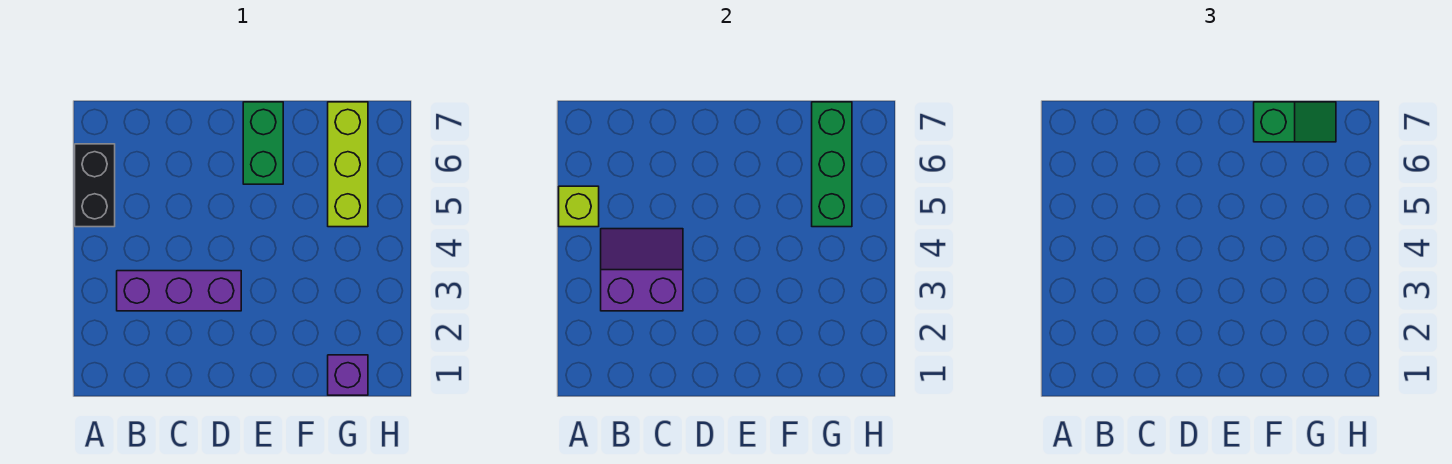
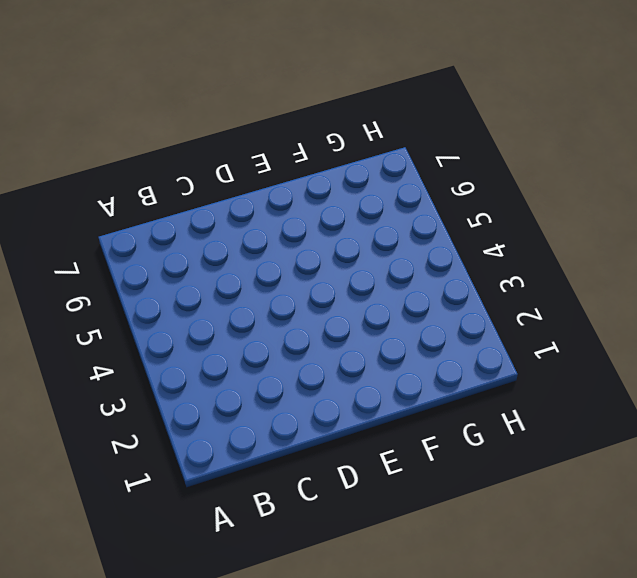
none -> black 1x2 brick [75,144,115,227]
none -> purple 1x3 brick [117,271,241,311]

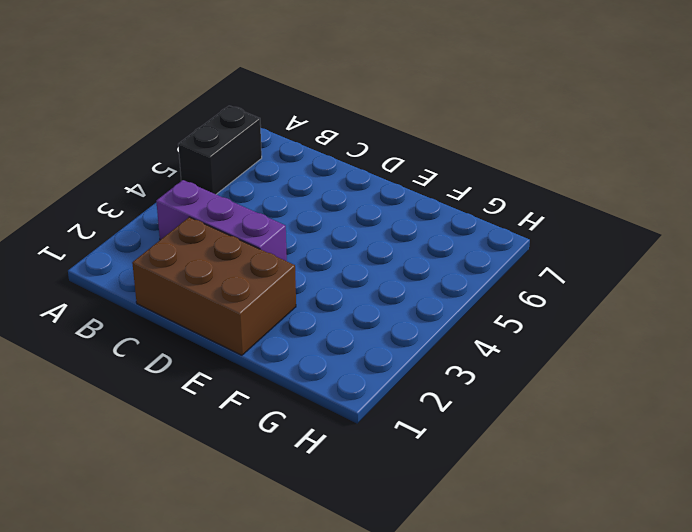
brown 2x3 brick [132,217,296,355] -> none
none -> green 1x2 brick [243,102,283,184]
none -> purple 1x1 brick [328,355,368,395]

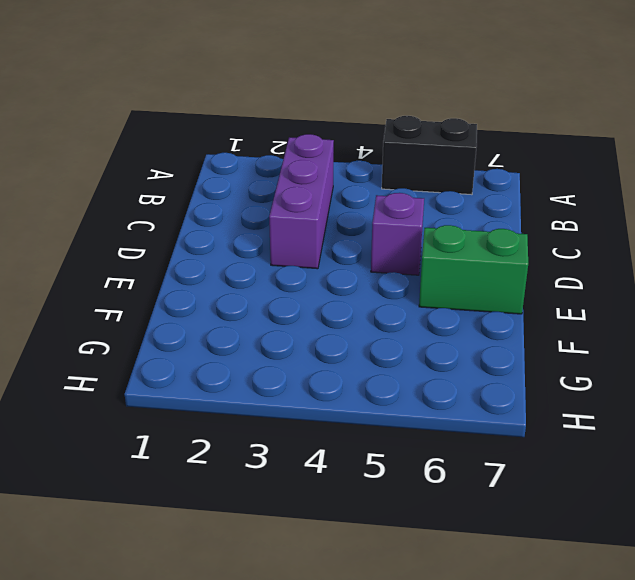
purple 1x1 brick [371,193,424,275] -> purple 1x1 brick moved to [328,355,368,395]
none -> lime 1x3 brick [328,102,368,227]
none -> lime 1x1 brick [559,186,599,227]

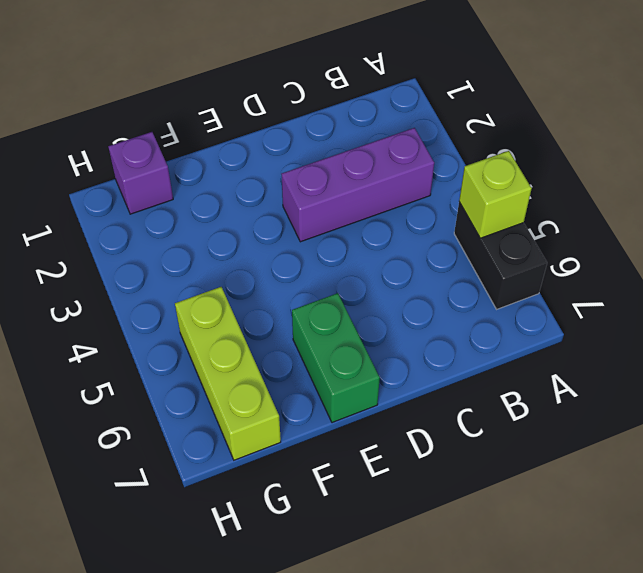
none -> purple 2x2 slope [601,229,683,311]
none -> green 1x3 brick [812,102,852,227]

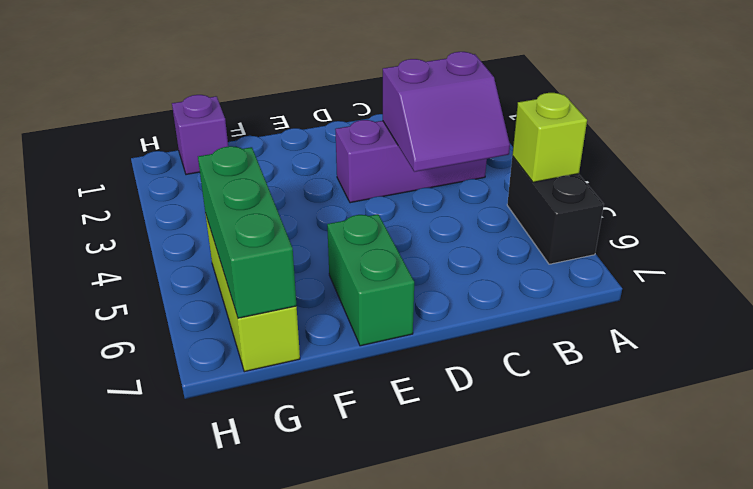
none -> green 1x2 slope [1254,102,1336,142]

